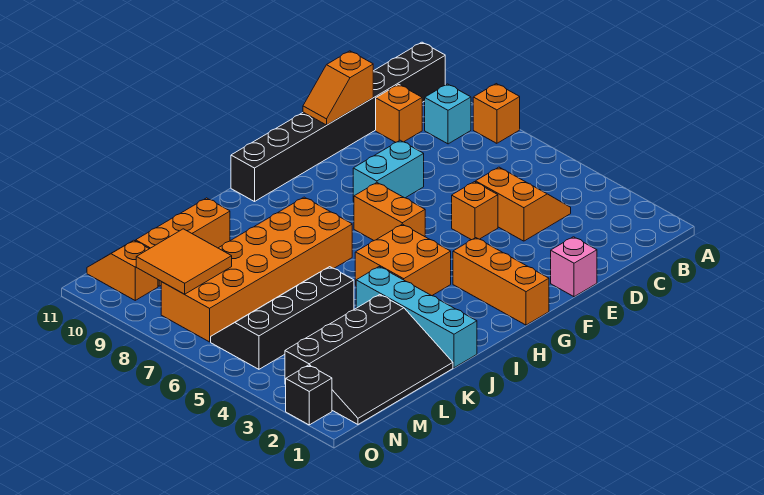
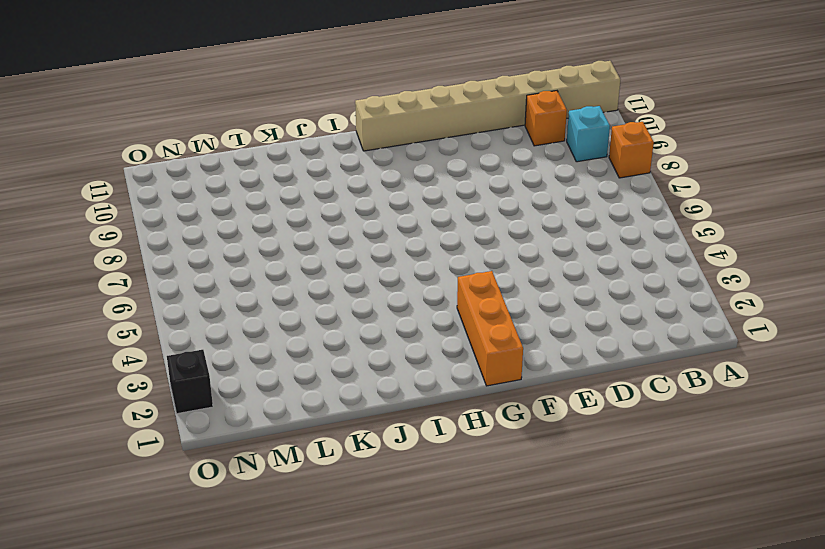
tan 1x8 brick [355,61,620,151] -> black 1x8 brick [231,42,445,202]
none -> orange 2x2 slope [476,167,571,241]
none -> pink 1x1 brick [551,237,597,297]
none -> orange 1x1 brick [452,182,498,240]

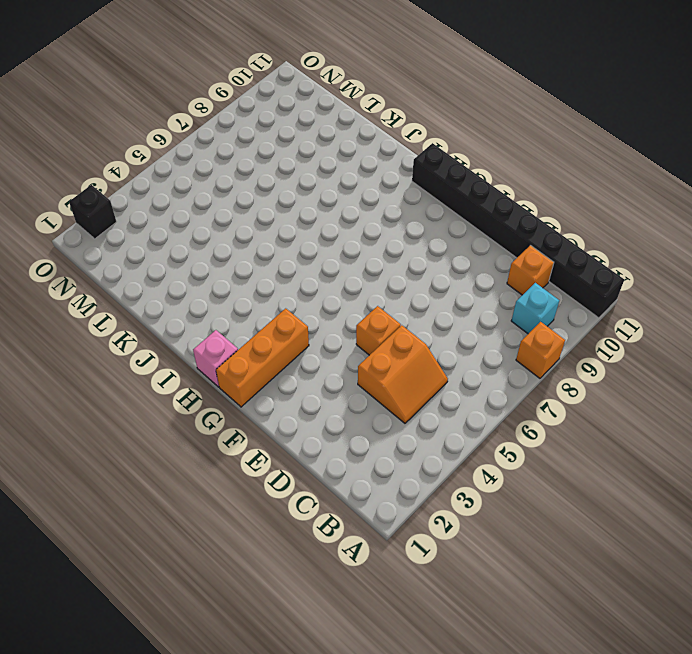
pink 1x1 brick [193,330,238,387] -> pink 1x1 brick moved to [551,237,597,297]
none -> cyan 1x2 brick [353,140,424,202]
none -> orange 1x2 brick [354,183,425,240]
none -> orange 2x2 brick [355,224,451,296]

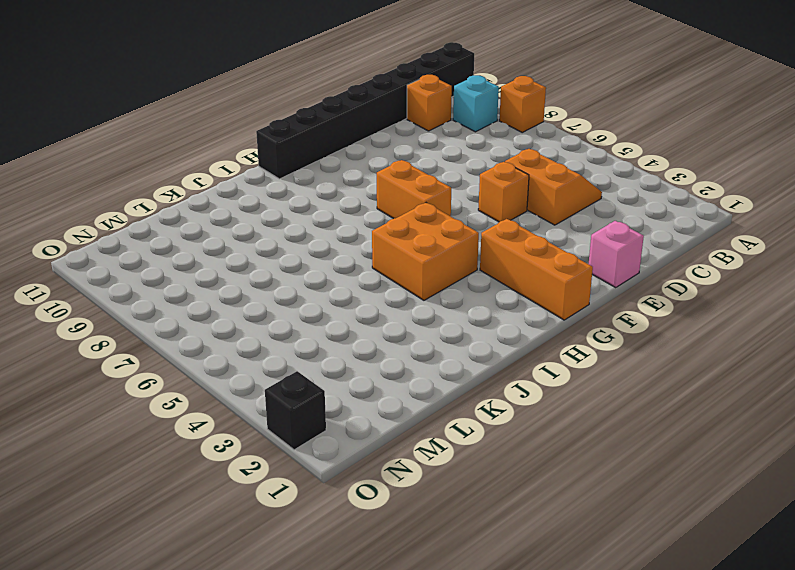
none -> cyan 1x2 brick [353,140,424,202]
none -> orange 2x6 brick [161,197,352,342]
none -> cyan 1x4 brick [356,267,477,368]

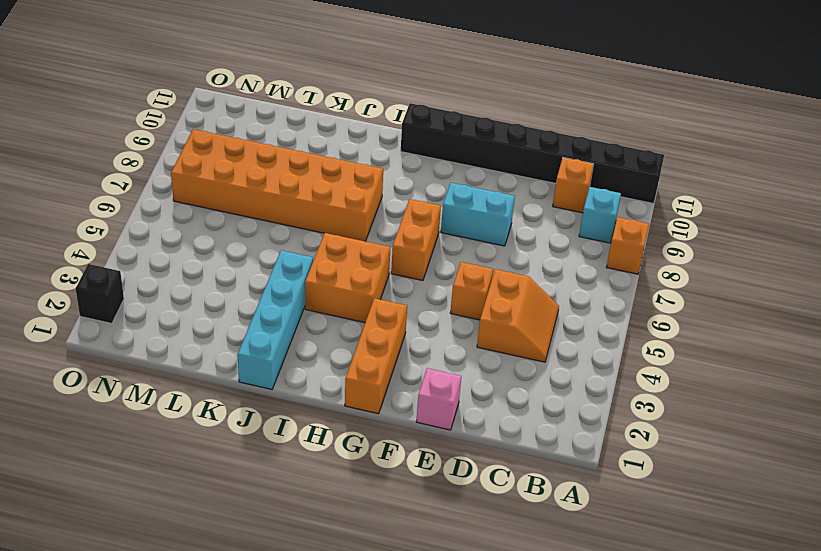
none -> black 3x4 slope [285,295,453,424]
none -> black 2x4 slope [211,267,354,369]
none -> orange 1x3 brick [136,198,230,286]

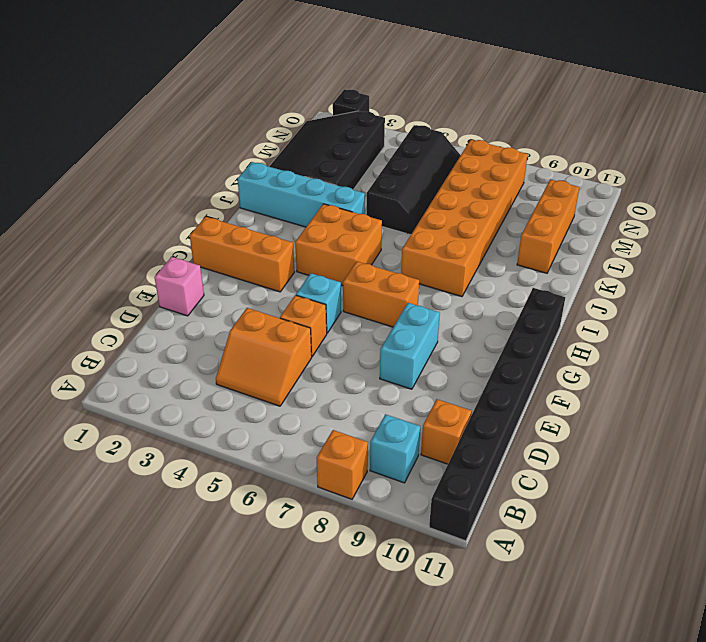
cyan 1x1 brick [296,273,341,333] -> none
none -> orange 1x2 slope [87,240,158,300]
none -> orange 1x2 slope [303,51,373,125]
none -> orange 2x2 tile [136,229,232,294]

